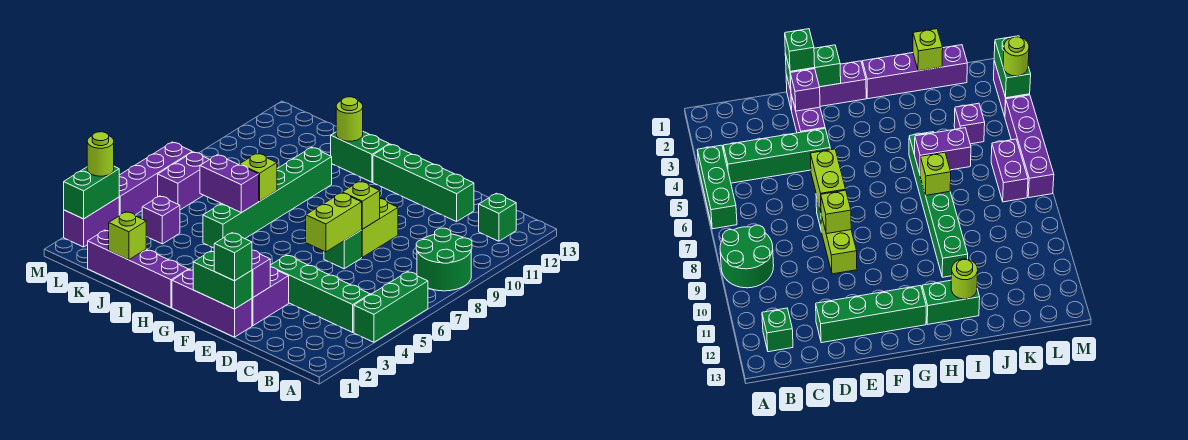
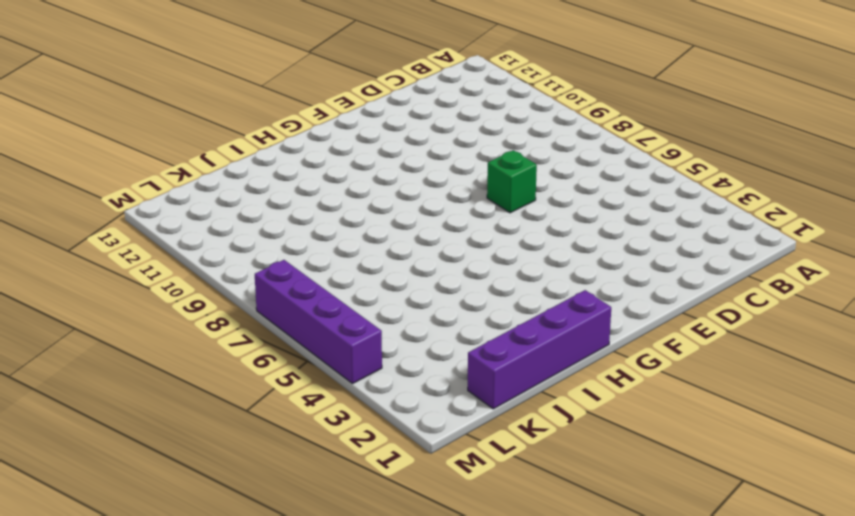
none -> green 1x3 brick [354,272,428,342]
none -> green 2x2 round brick [416,228,472,291]
none -> green 1x4 brick [270,255,370,332]

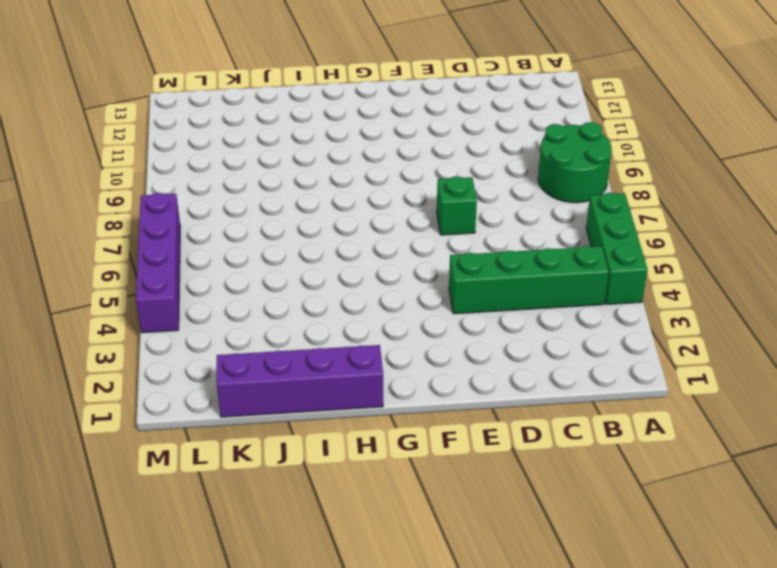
none -> green 1x1 brick [479,193,516,241]
none -> green 1x4 brick [373,144,474,222]
none -> purple 1x3 brick [172,270,252,337]

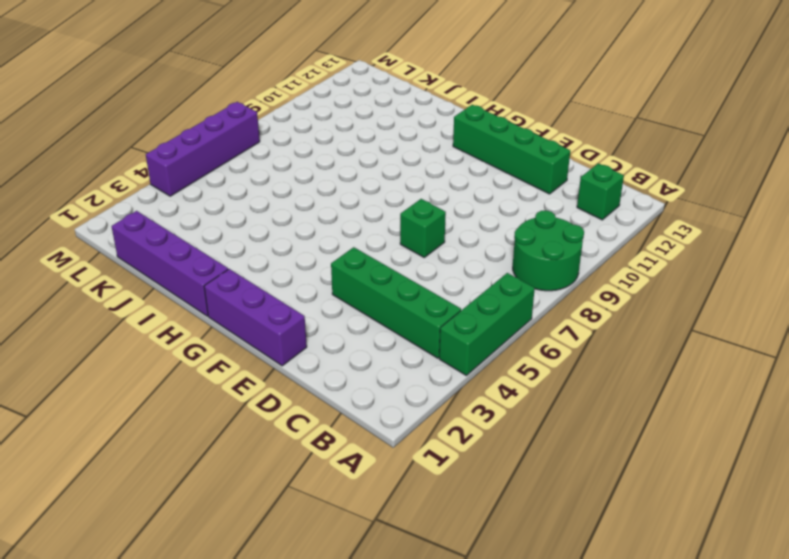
none -> purple 1x2 brick [252,267,289,326]
none -> lime 1x2 brick [362,199,398,257]
none -> green 1x2 brick [331,132,389,182]

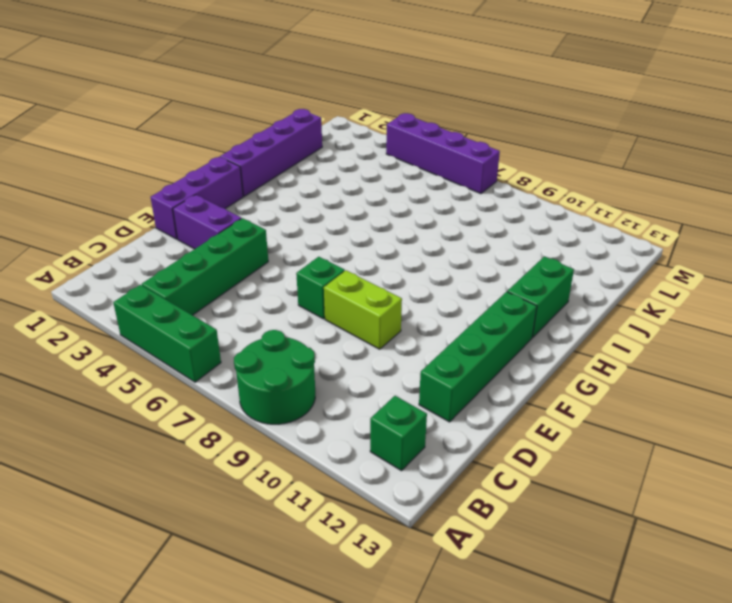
none -> green 1x6 brick [203,147,332,248]
none -> purple 1x1 brick [142,196,180,244]
none -> purple 1x2 brick [158,152,210,210]

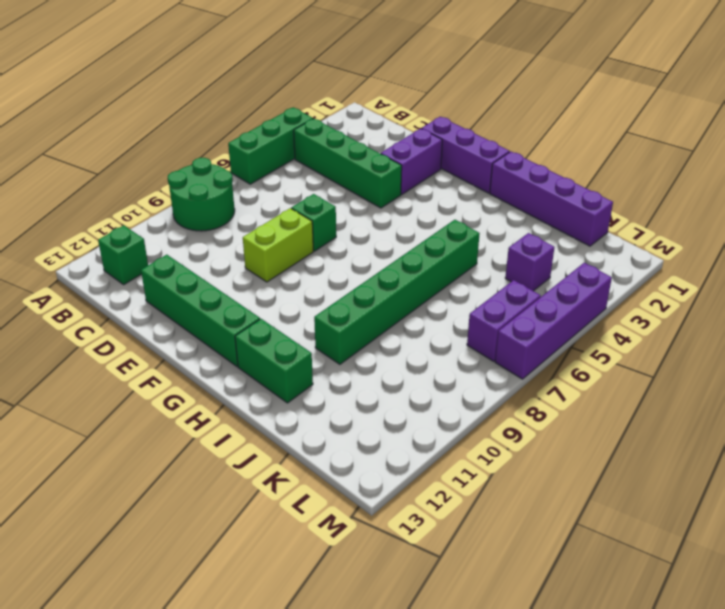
none -> purple 1x2 brick [64,197,119,247]
none -> green 1x2 brick [193,251,252,309]
none -> purple 1x1 brick [252,250,270,298]

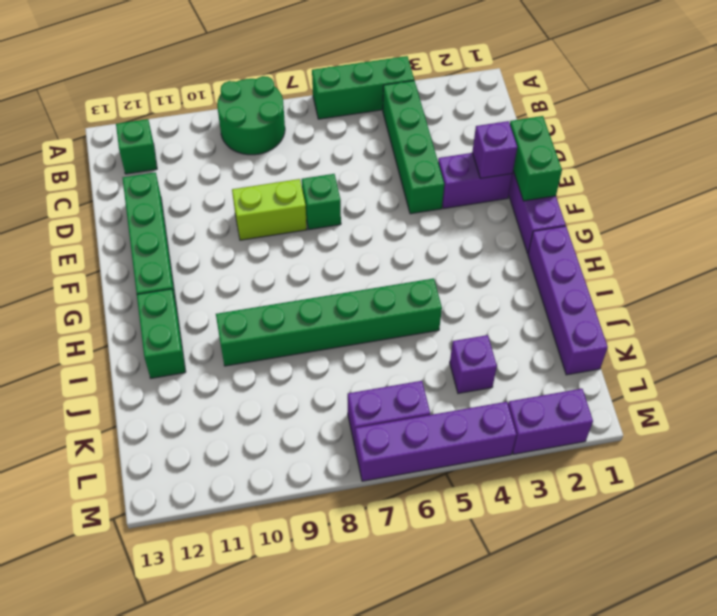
none -> lime 1x2 brick [306,193,362,252]
none -> lime 1x1 brick [342,181,380,229]
none -> purple 1x2 brick [200,155,259,213]

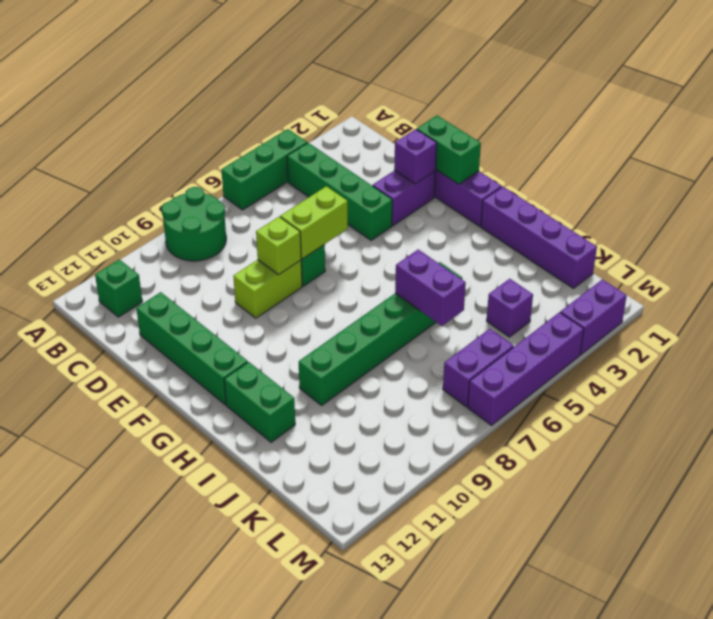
none -> lime 1x1 brick [239,153,277,201]
none -> lime 1x1 round brick [336,97,363,141]
none -> lime 1x1 brick [109,212,146,260]

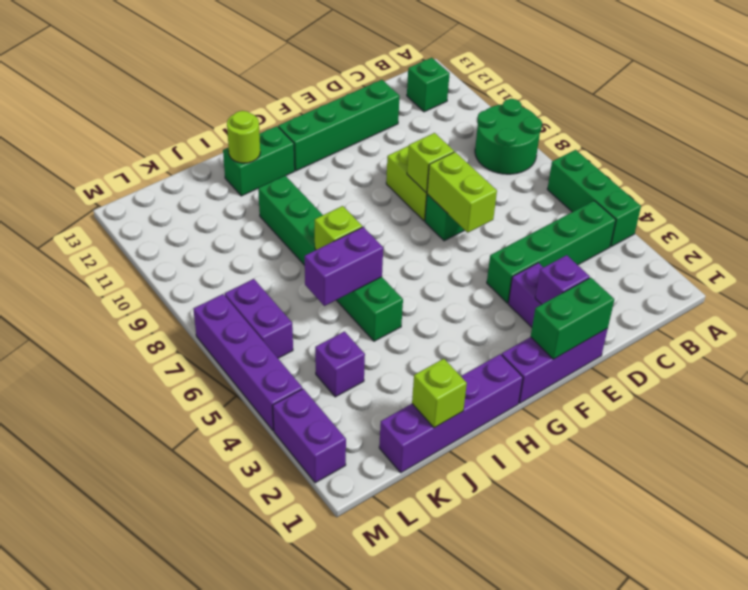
none -> green 1x2 brick [64,166,119,219]
none -> green 1x1 brick [214,233,252,281]
none -> lime 1x1 round brick [87,132,114,176]

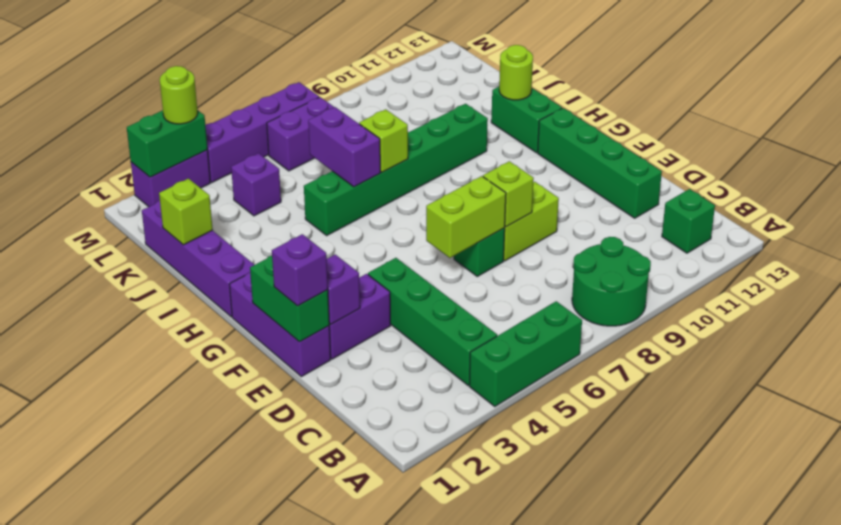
purple 1x1 brick [272,234,328,306] -> green 1x1 brick [214,233,252,281]

